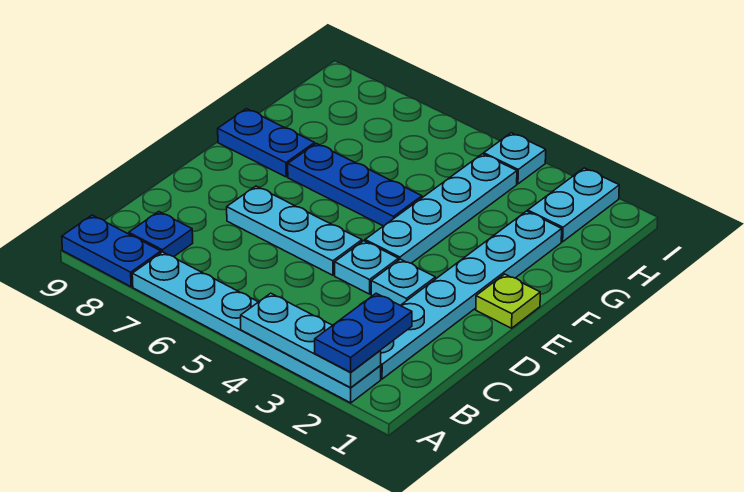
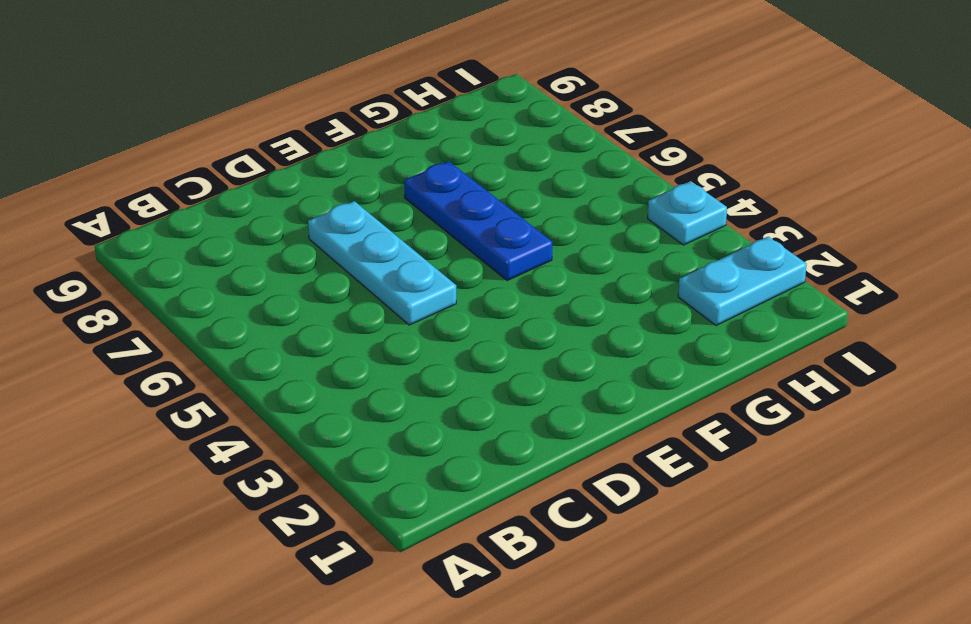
none -> cyan 1x6 plate [132,252,381,403]
none -> blue 1x2 plate [62,215,161,287]
none -> cyan 1x6 plate [380,211,562,379]

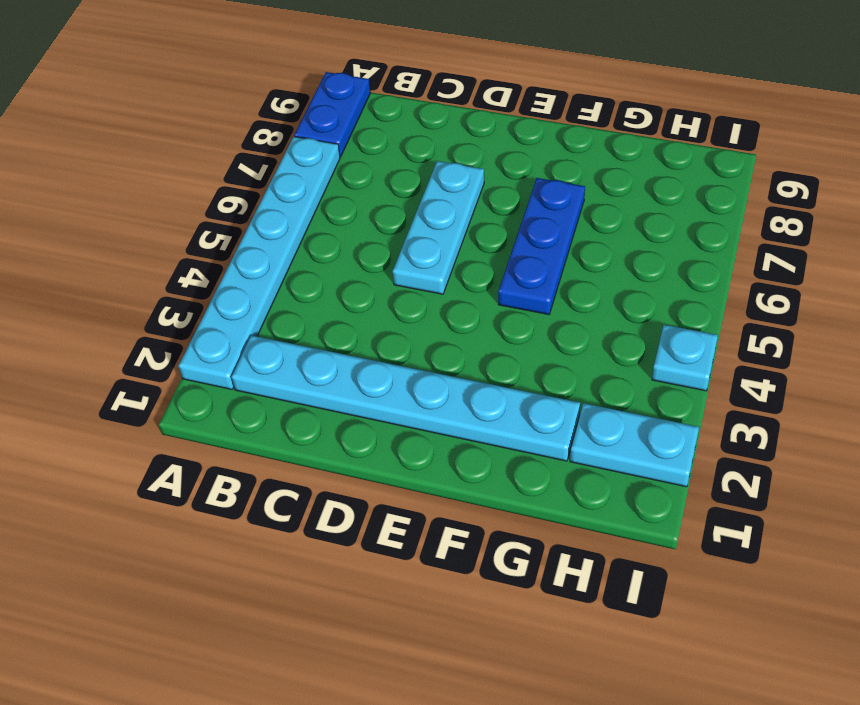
none -> blue 1x1 plate [129,212,193,257]
none -> cyan 1x1 plate [371,259,435,305]
none -> cyan 1x1 plate [335,241,399,294]

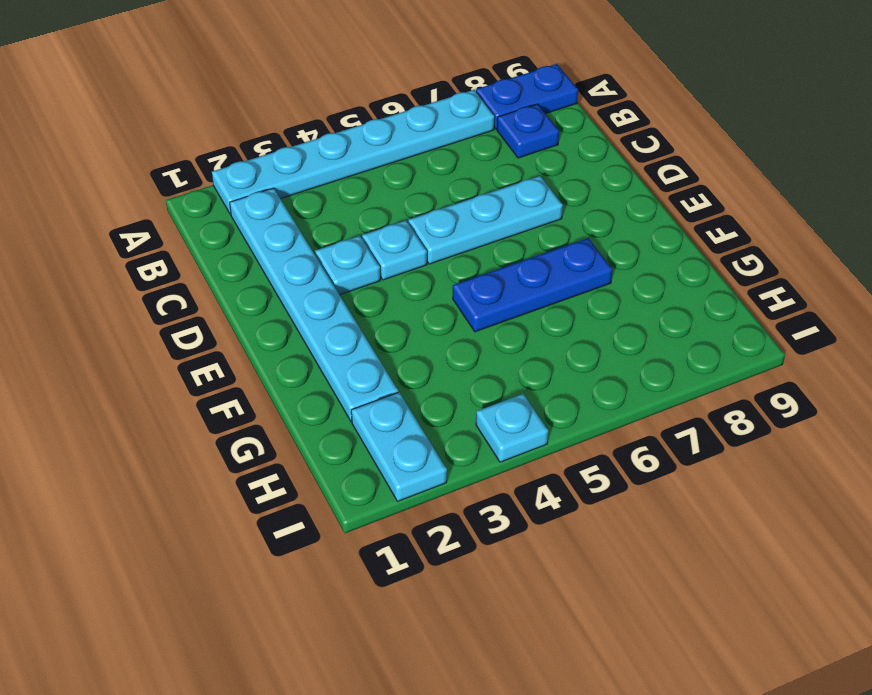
none -> lime 1x1 plate [476,274,540,328]
none -> cyan 1x4 plate [365,154,517,263]
none -> blue 1x2 plate [218,109,315,177]

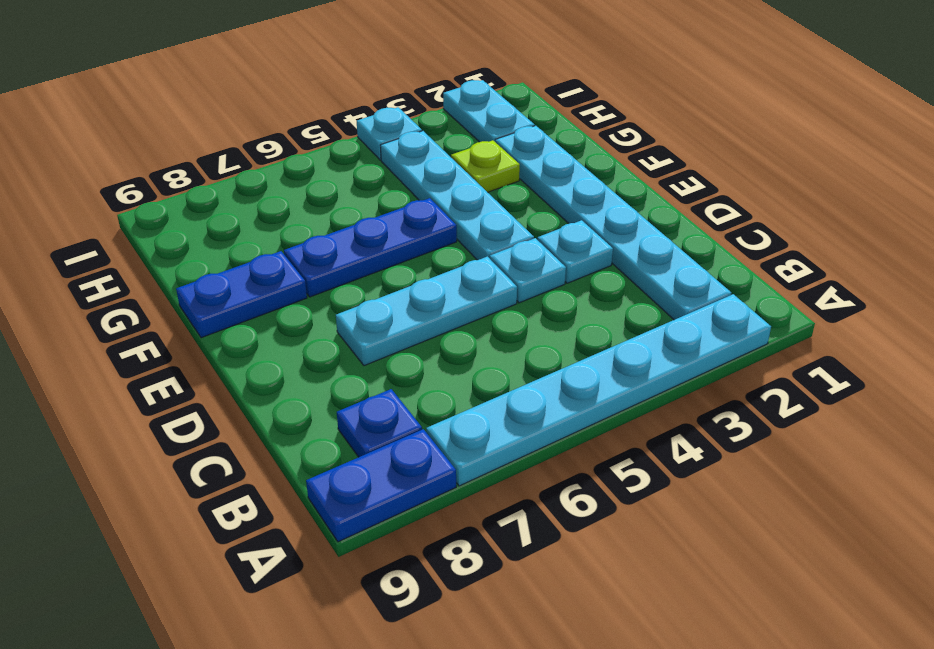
lime 1x1 plate [451,140,520,192] -> lime 1x1 plate moved to [476,274,540,328]
none -> cyan 1x3 plate [241,293,381,388]
none -> blue 1x2 plate [315,293,412,372]

